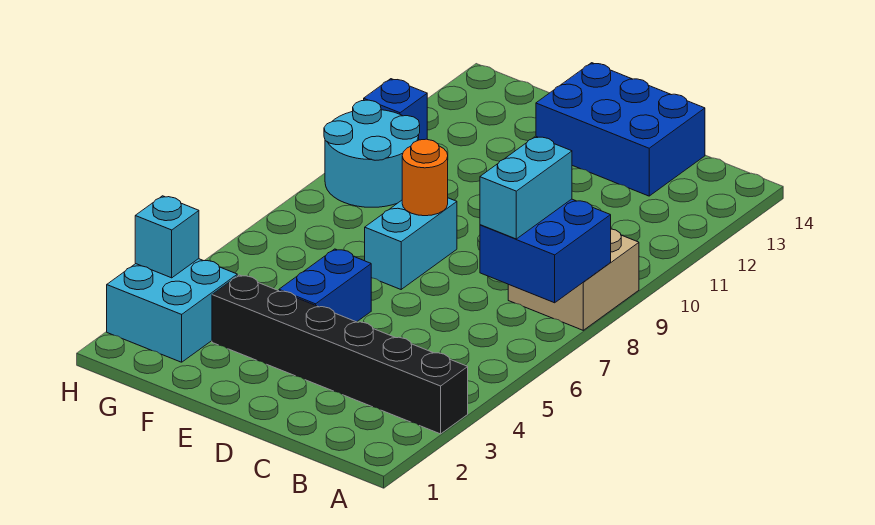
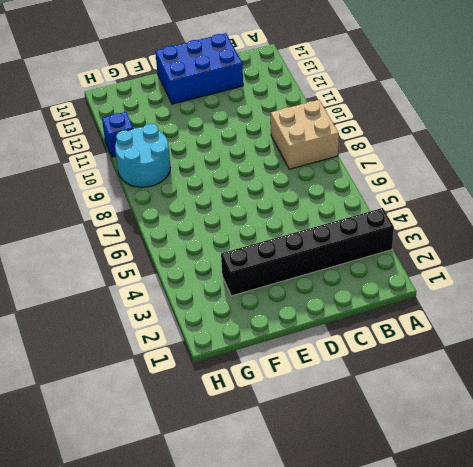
none -> blue 1x2 brick [279,249,371,322]
none -> cyan 1x2 brick [365,198,457,289]
none -> cyan 2x2 brick [107,259,237,362]

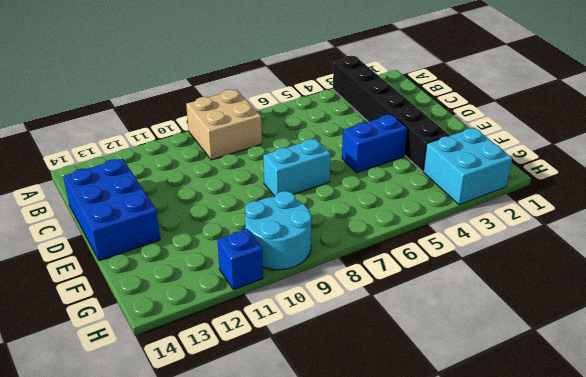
none -> blue 2x2 brick [480,199,611,303]
none -> orange 1x1 round brick [402,139,448,216]
none -> cyan 1x1 brick [135,196,199,278]

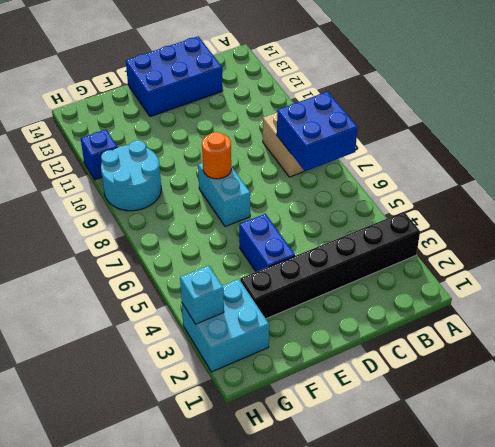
none -> cyan 1x2 brick [480,136,572,239]

